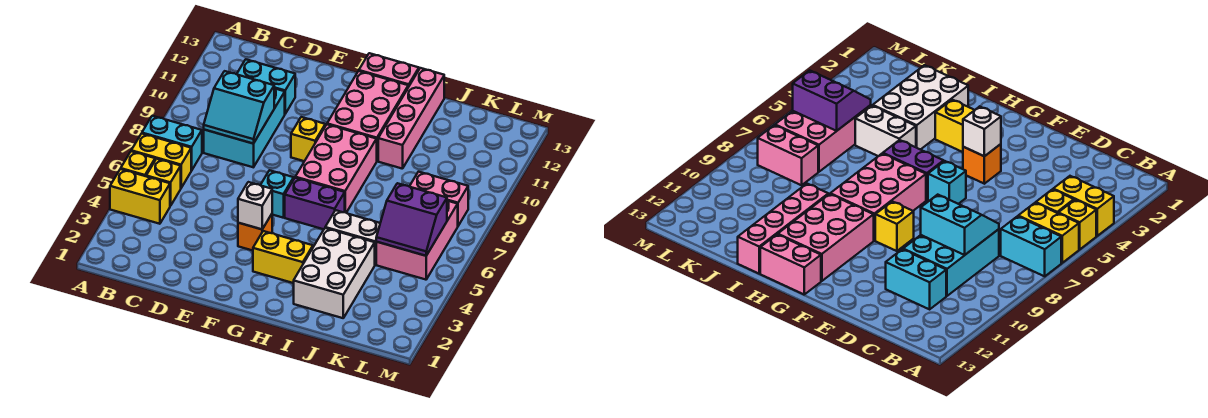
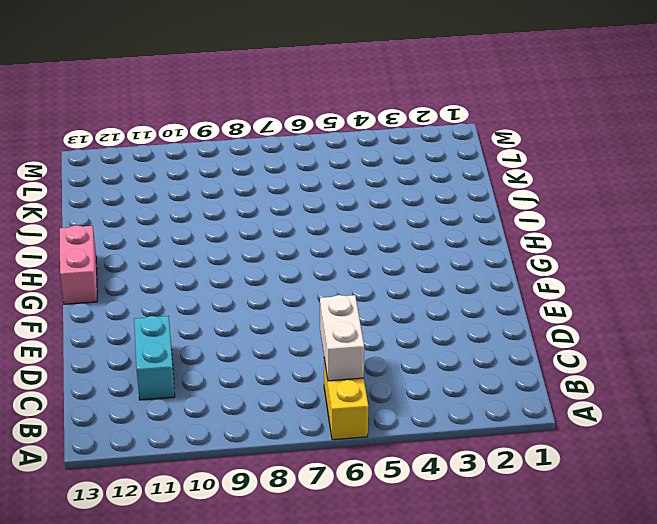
white 1x2 brick [320,295,364,381] -> white 1x2 brick moved to [325,210,380,264]
none -> yellow 1x2 brick [110,169,170,224]
none -> yellow 1x1 brick [121,151,155,176]
none -> cyan 1x2 brick [142,116,202,170]

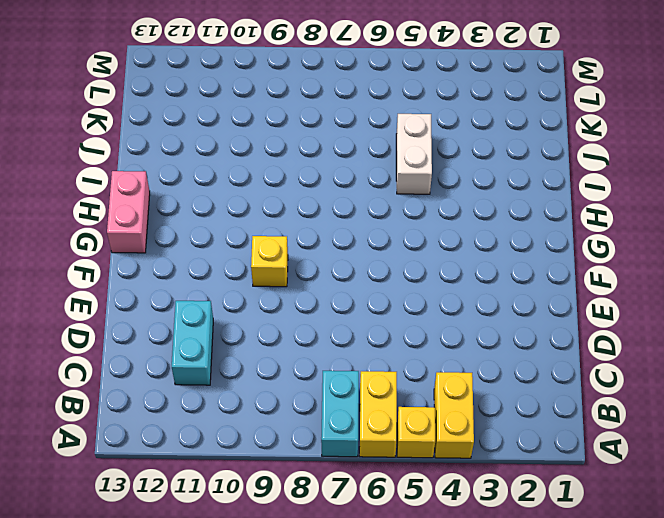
none -> yellow 1x1 brick [146,159,181,206]
none -> cyan 2x3 brick [204,88,285,167]
none -> orange 1x1 brick [238,214,272,251]

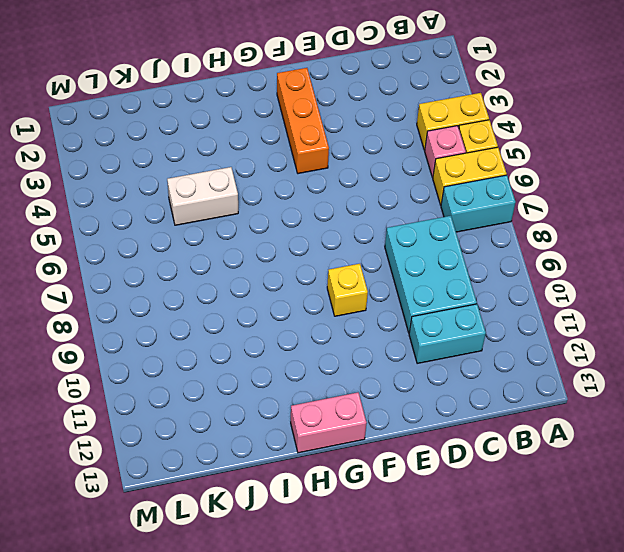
pink 1x1 brick [425,126,466,177] -> yellow 1x1 brick [146,159,181,206]
orange 1x3 brick [277,68,329,174] -> orange 1x1 brick [238,214,272,251]
none -> cyan 1x1 brick [261,170,294,218]
none -> yellow 1x2 brick [253,231,313,283]
none -> purple 1x2 brick [285,178,345,229]

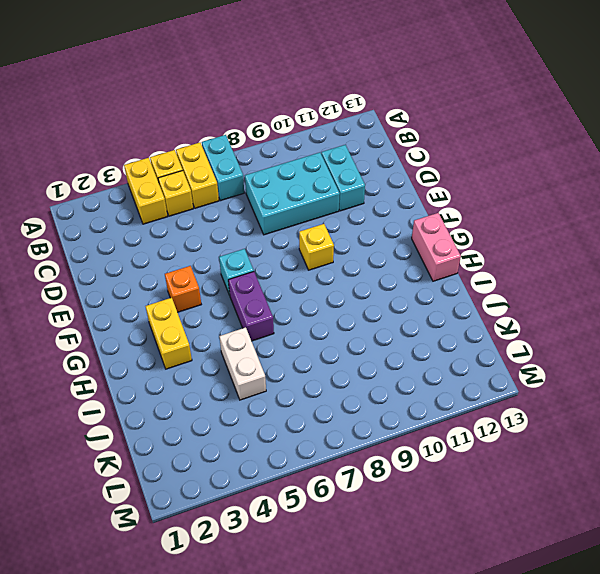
none -> pink 2x3 brick [295,125,377,213]
none -> pink 2x3 brick [327,71,408,161]
none -> white 2x3 brick [294,228,375,318]

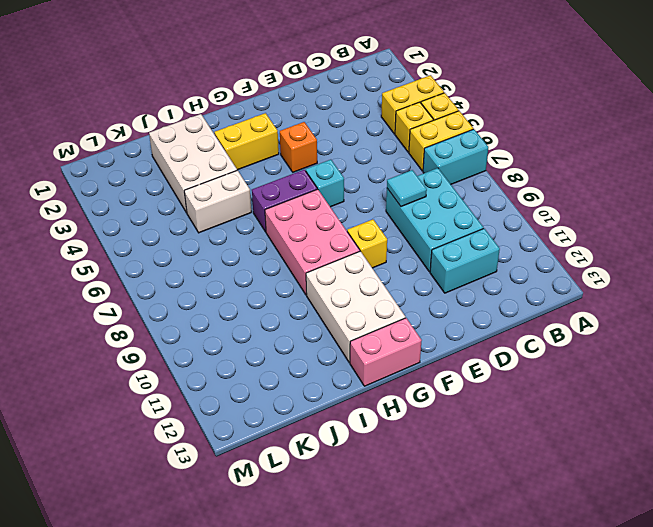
cyan 1x1 tile [387,170,427,206] -> cyan 2x2 slope [204,71,274,144]
white 2x3 brick [306,251,406,363] -> pink 2x3 brick [327,71,408,161]
none -> pink 1x4 brick [378,68,444,169]
none -> pink 2x3 brick [376,201,458,280]
none -> pink 1x2 brick [409,172,468,226]

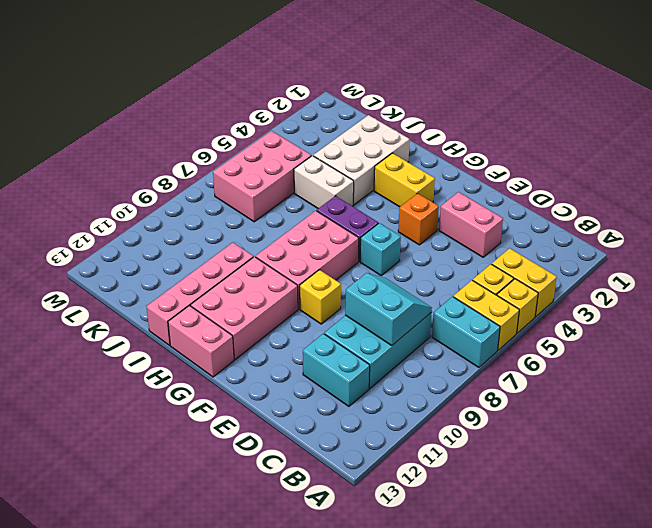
pink 1x2 brick [439,192,503,257] -> pink 1x2 brick moved to [409,172,468,226]
none -> white 1x1 brick [238,182,272,229]
none -> purple 2x2 slope [376,183,447,256]

